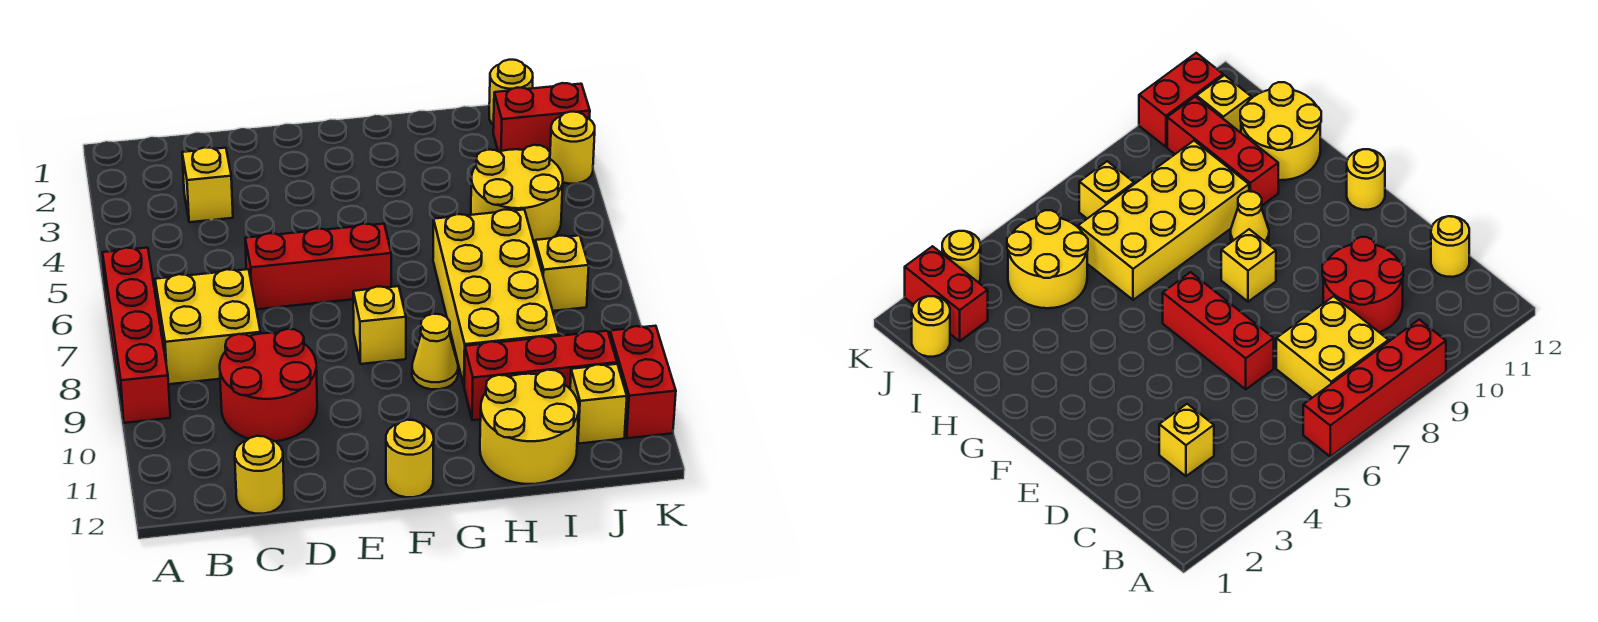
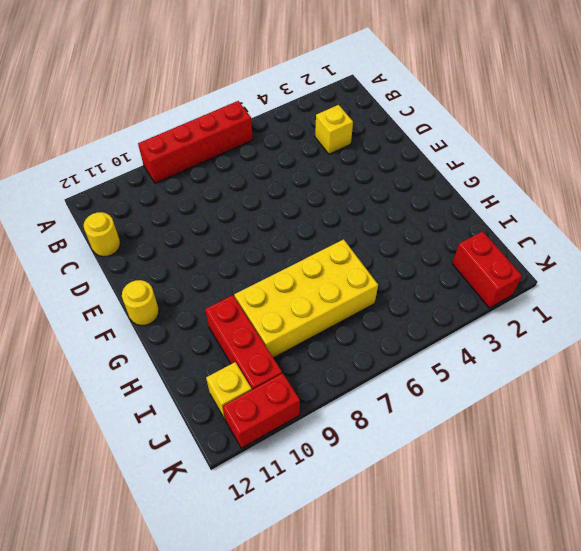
none -> yellow 2x2 brick [155,269,261,384]
none -> red 2x2 round brick [220,329,317,441]
none -> red 1x3 brick [245,224,391,309]

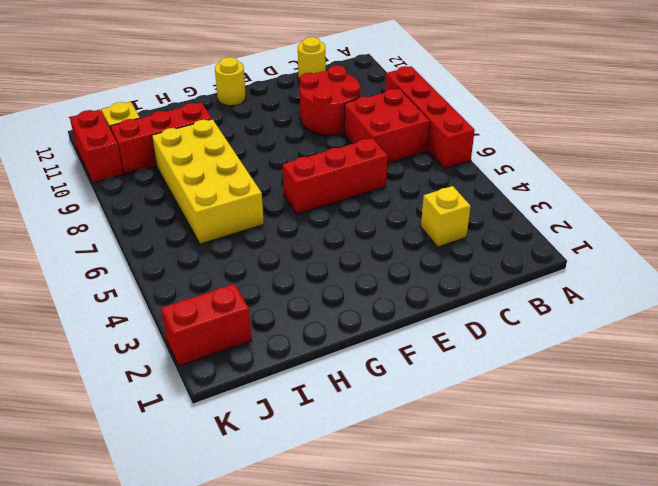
red 2x2 brick [344,89,430,163] -> yellow 2x2 brick [155,269,261,384]
none -> yellow 1x1 brick [353,286,406,364]
none -> yellow 1x1 cone [412,314,458,389]
none -> yellow 2x2 round brick [480,370,579,484]

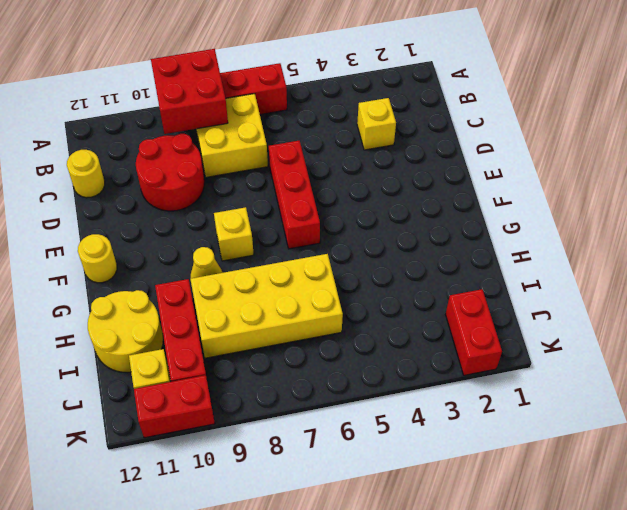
red 2x2 brick [151,49,228,134] -> none
none -> yellow 2x2 round brick [471,145,563,245]
none -> yellow 1x1 round brick [489,60,533,125]
none -> yellow 1x1 brick [535,235,589,311]

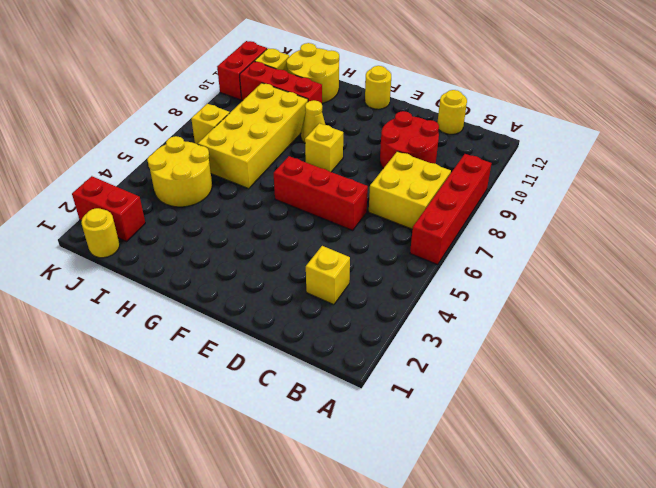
none -> yellow 1x1 round brick [550,112,595,184]

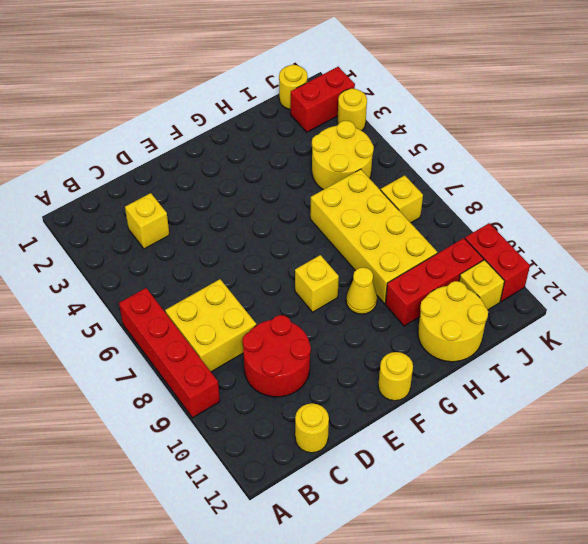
none -> red 1x3 brick [245,224,391,309]

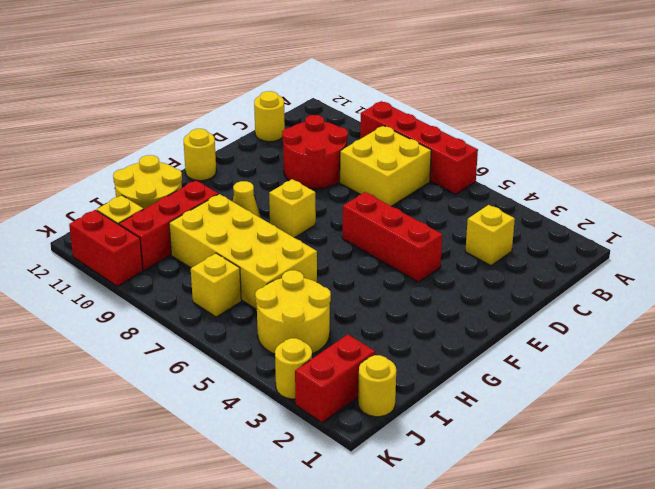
red 1x3 brick [342,192,442,282] -> red 1x3 brick turned to [245,224,391,309]

